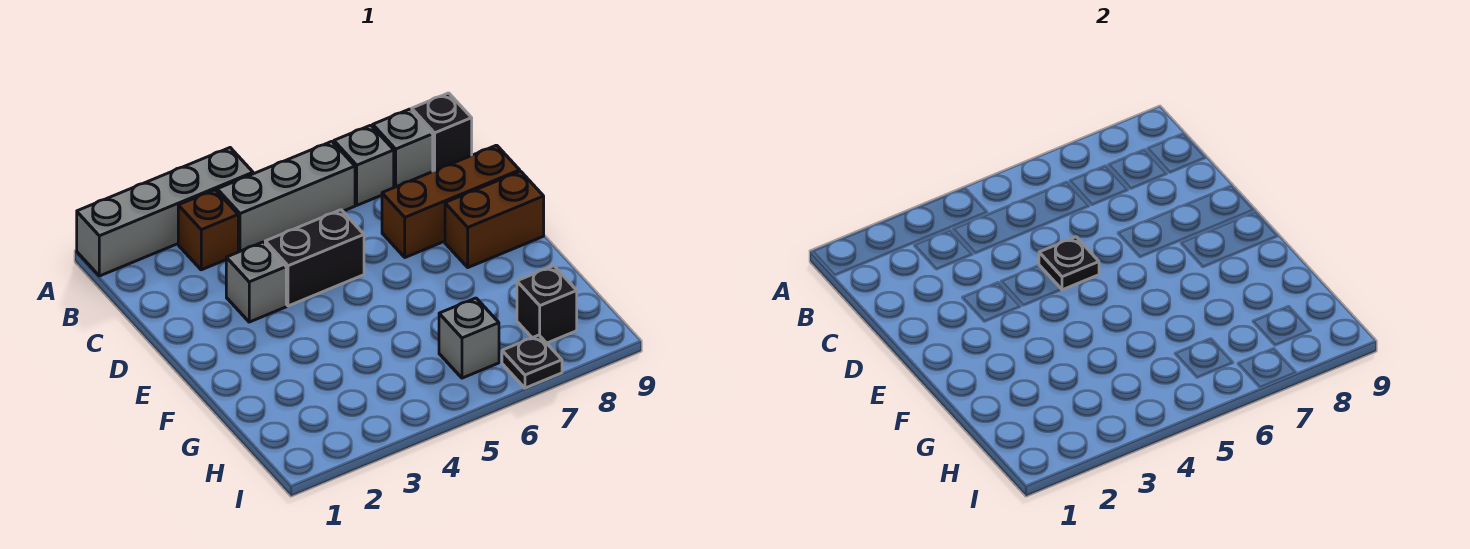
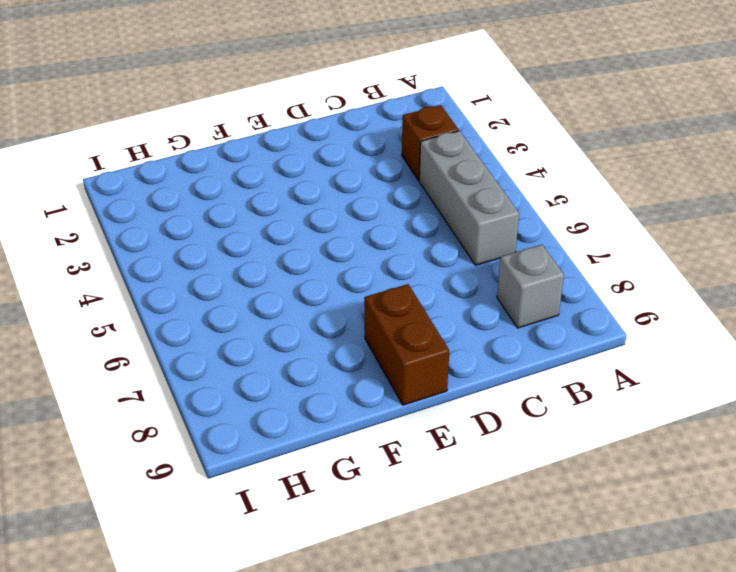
none -> grey 1x4 brick [77,148,253,276]
none -> grey 1x1 brick [334,125,394,205]
none -> black 1x1 brick [412,93,472,171]

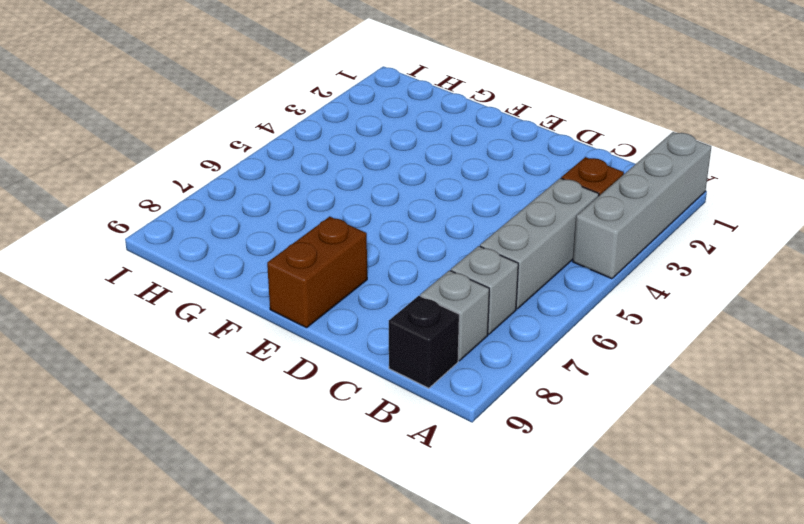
none -> grey 1x1 brick [226,242,286,322]
none -> black 1x2 brick [265,210,364,306]
none -> brown 1x3 brick [382,145,520,258]

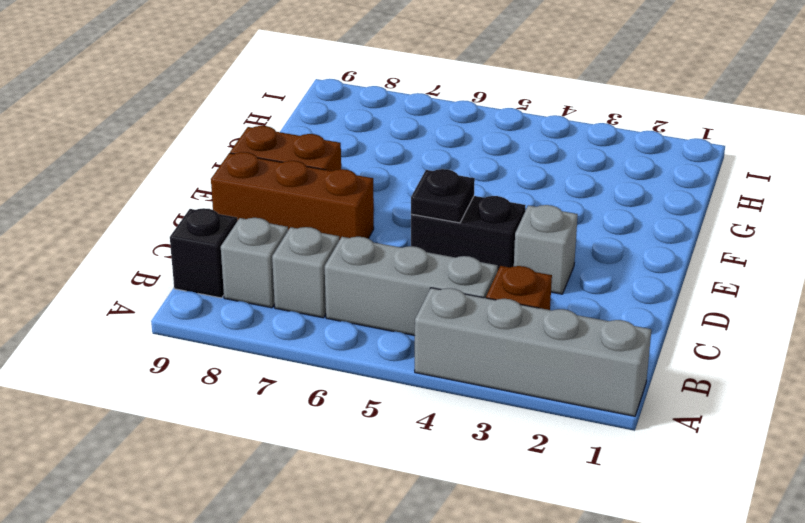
none -> grey 1x1 brick [439,298,499,378]
none -> black 1x1 brick [517,266,577,343]
none -> black 1x1 plate [502,335,562,388]

